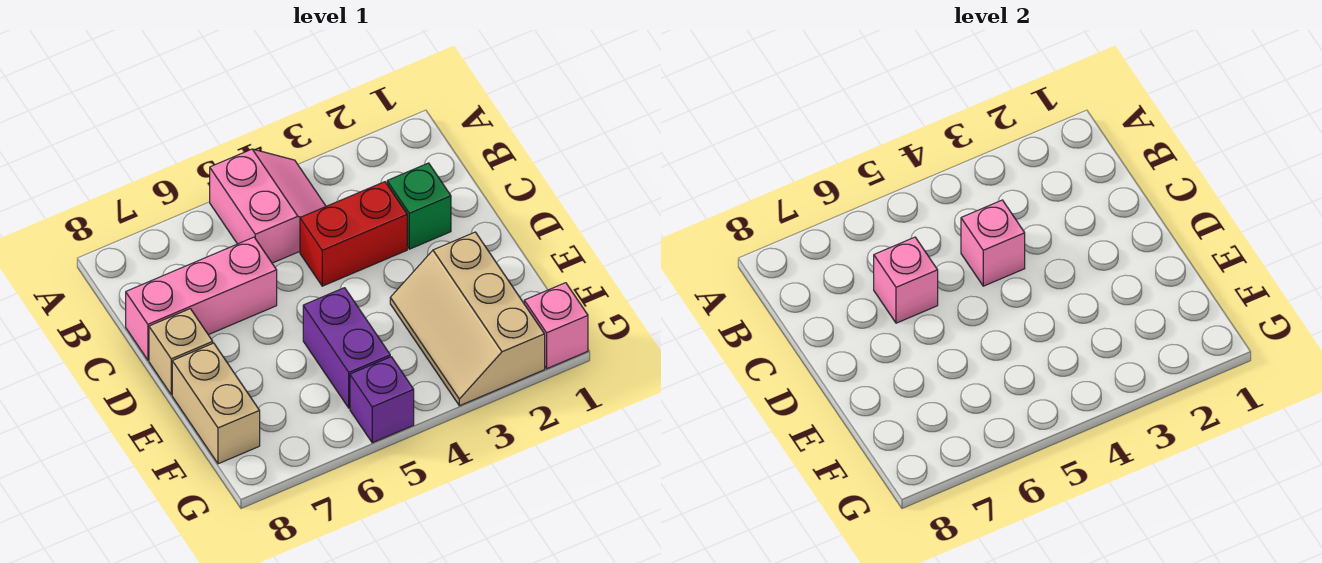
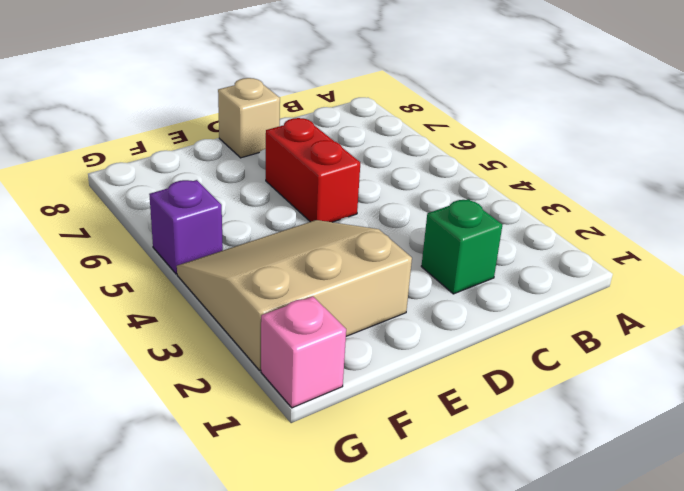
red 1x2 brick [266,118,360,222] -> red 1x2 brick moved to [300,182,407,286]
tan 3x3 slope [177,220,412,371] -> tan 2x3 slope [390,232,545,406]
none -> pink 2x2 slope [210,149,326,263]
none -> pink 1x3 brick [126,237,277,360]
none -> purple 1x2 brick [303,288,390,408]

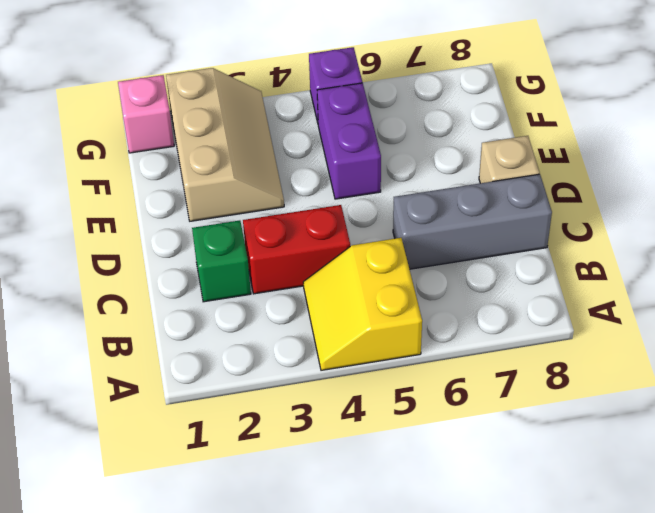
yellow 2x2 slope [303,238,422,370] -> pink 2x2 slope [210,149,326,263]
grey 1x3 brick [393,174,552,269] -> pink 1x3 brick [126,237,277,360]
none -> tan 1x2 brick [172,343,260,464]
none -> pink 1x1 brick [961,200,1025,286]
none -> pink 1x1 brick [874,237,938,323]

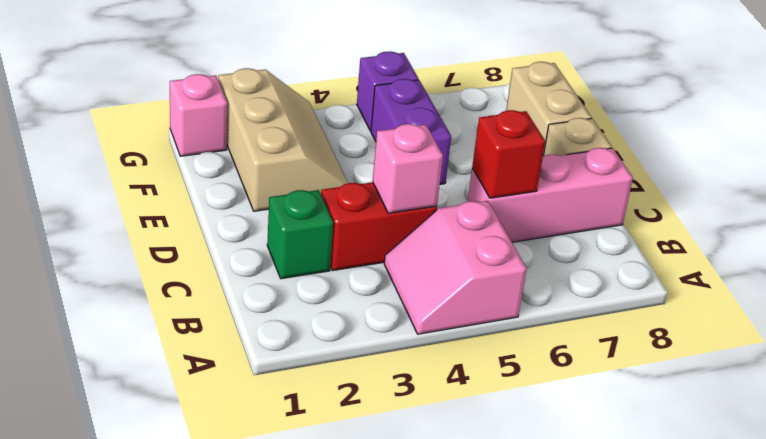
red 1x1 brick [472,110,545,198] -> pink 1x1 brick [874,237,938,323]

